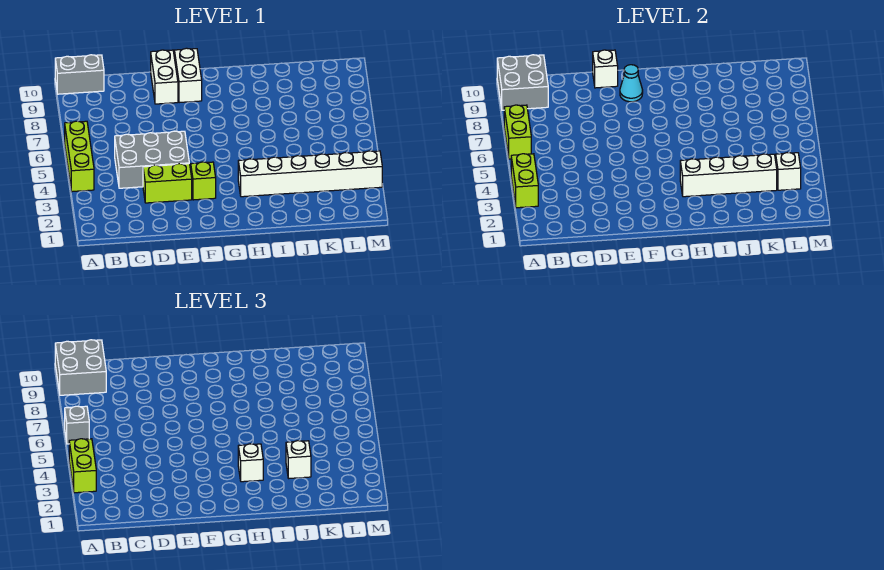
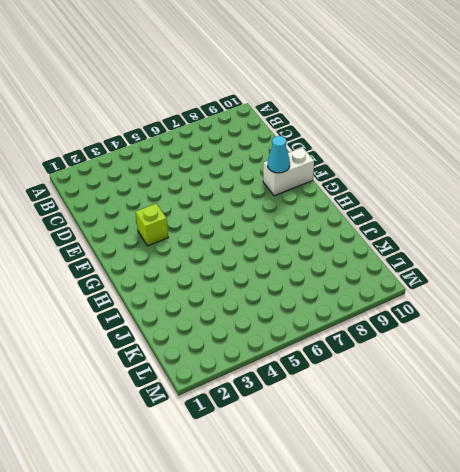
none -> lime 1x3 brick [65,121,94,192]
none -> grey 1x2 brick [55,55,104,94]
none -> grey 2x3 brick [115,131,189,188]

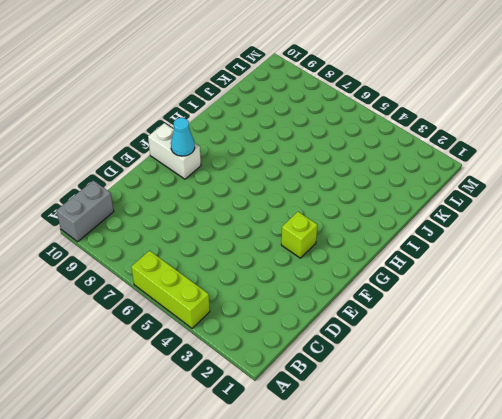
none -> grey 2x3 brick [115,131,189,188]
none -> lime 1x2 brick [143,164,192,203]
none -> white 1x2 brick [151,50,178,104]

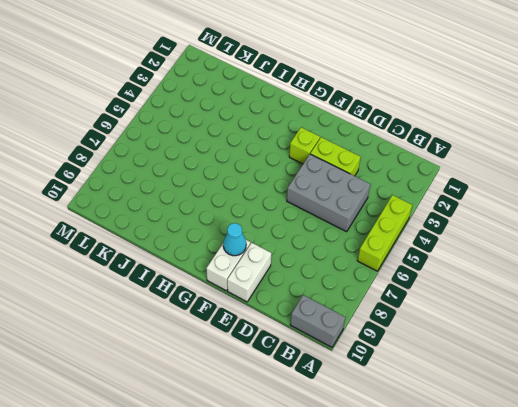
none -> white 1x6 brick [238,151,382,197]
none -> lime 1x2 brick [511,154,538,208]
none -> lime 1x2 brick [504,105,531,159]

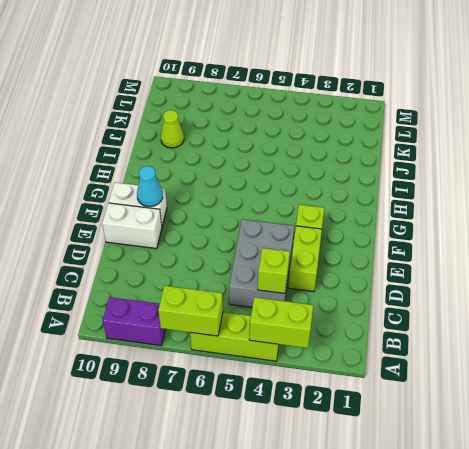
purple 1x2 brick [103,297,165,346] -> none
lime 1x1 brick [258,248,290,293] -> none
lime 1x1 cone [161,110,184,148] -> none
none -> grey 1x2 brick [55,55,104,94]
none -> white 1x6 brick [238,151,382,197]
none -> grey 2x2 brick [497,55,548,110]

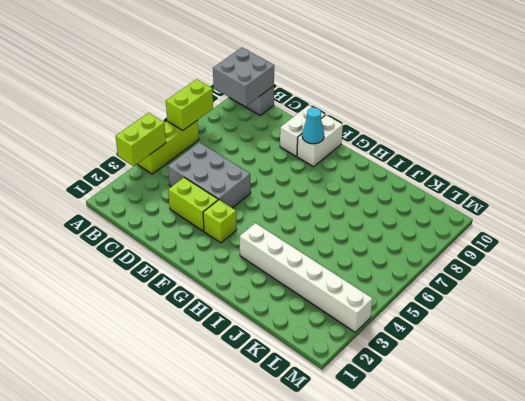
none -> white 1x1 brick [593,50,618,88]
none -> white 1x4 brick [680,154,777,197]
none -> white 1x1 brick [776,153,801,190]

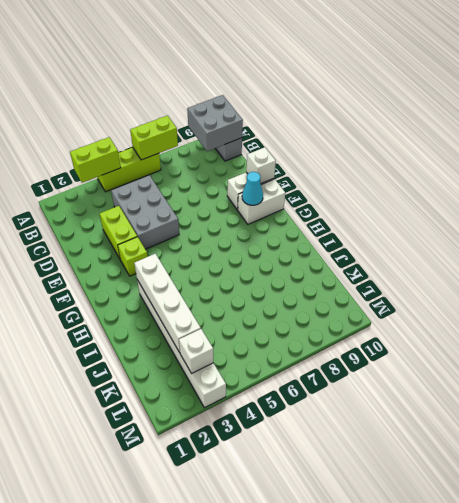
none -> lime 1x2 brick [69,439,96,493]
none -> grey 1x1 brick [65,406,89,444]
none -> grey 2x2 brick [55,340,106,395]

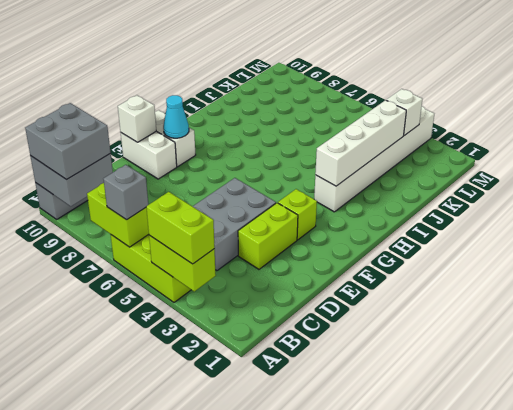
none -> white 1x1 brick [238,444,263,482]
none -> white 1x1 brick [286,441,311,478]

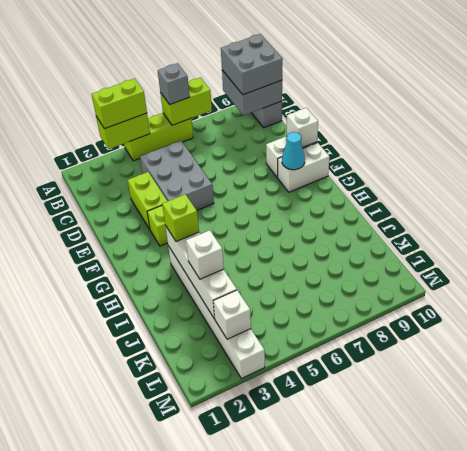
lime 1x1 brick [162,194,199,242] -> white 1x1 brick [238,444,263,482]

